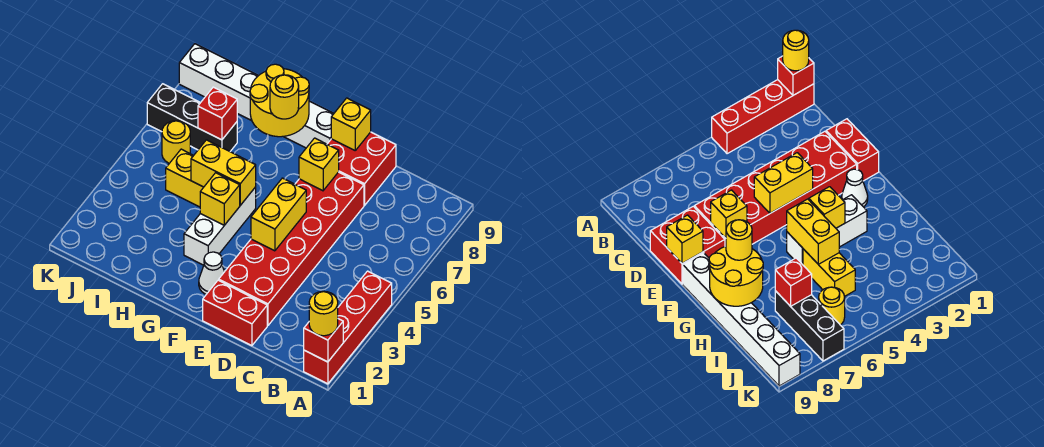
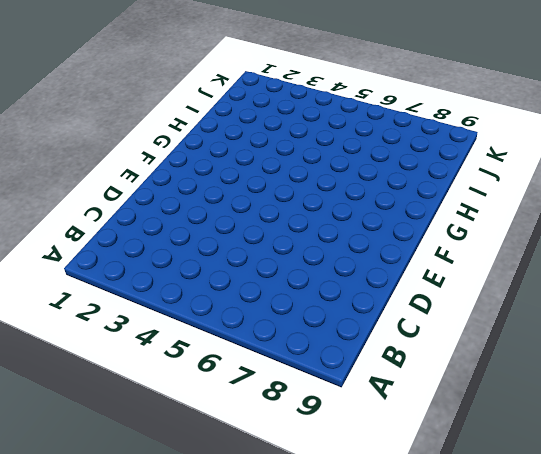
none -> red 1x4 brick [304,271,392,384]
none -> red 1x2 brick [203,280,267,346]
none -> red 2x6 brick [219,172,364,326]

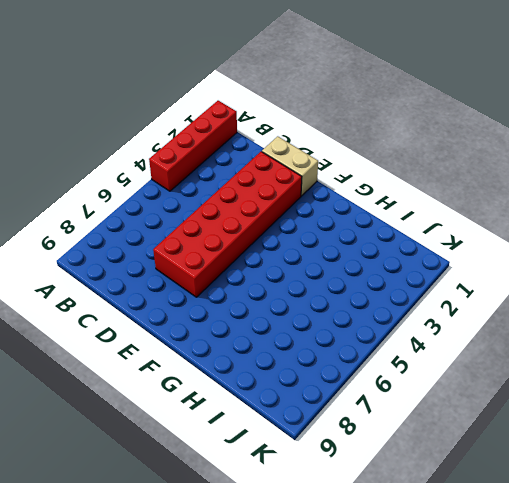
tan 1x2 brick [262,136,318,196] -> red 1x2 brick [203,280,267,346]
none -> red 2x2 brick [327,132,396,205]
none -> white 1x1 cone [199,252,225,294]
none -> white 1x6 brick [179,44,334,148]

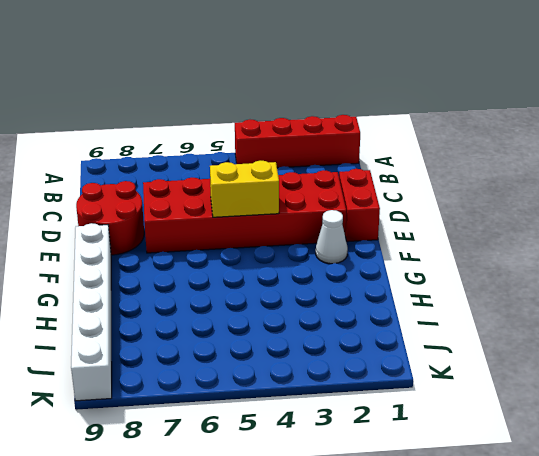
red 2x2 round brick [76,181,144,255] -> red 2x2 brick [327,132,396,205]
none -> white 1x3 brick [184,187,256,265]
none -> yellow 1x2 brick [166,149,204,207]
none -> black 1x3 brick [147,84,237,151]

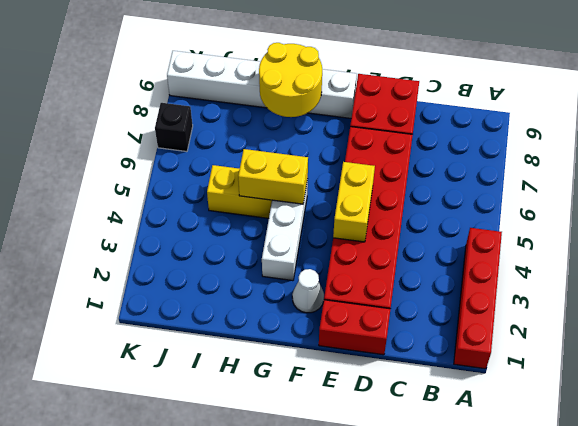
black 1x1 brick [155,103,193,152] -> black 1x3 brick [147,84,237,151]
none -> yellow 1x1 round brick [162,121,190,163]
none -> red 1x1 brick [304,319,343,362]
none -> yellow 1x1 brick [299,138,339,191]

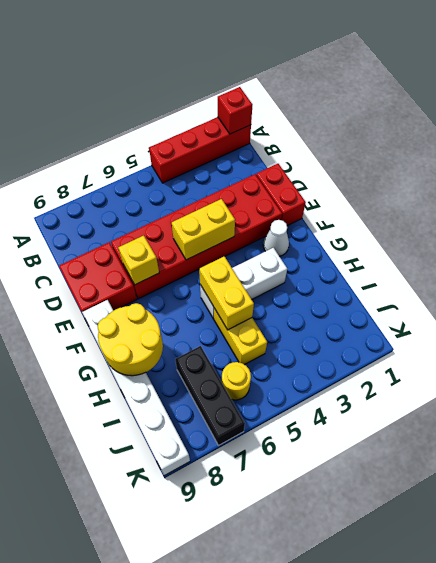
none -> yellow 1x1 brick [331,98,371,150]
none -> yellow 1x1 brick [200,173,240,225]
none -> red 1x1 brick [198,87,237,140]

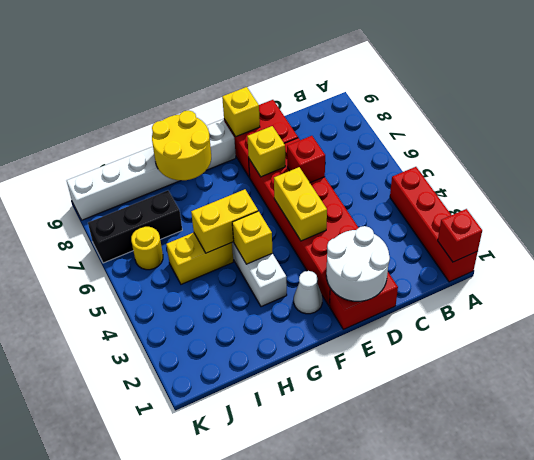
white 2x2 round brick [326,226,390,301] -> none
red 1x1 brick [287,136,325,183] -> red 1x1 brick moved to [198,87,237,140]
none -> yellow 1x1 round brick [309,291,338,336]
none -> yellow 1x1 round brick [270,75,299,119]

